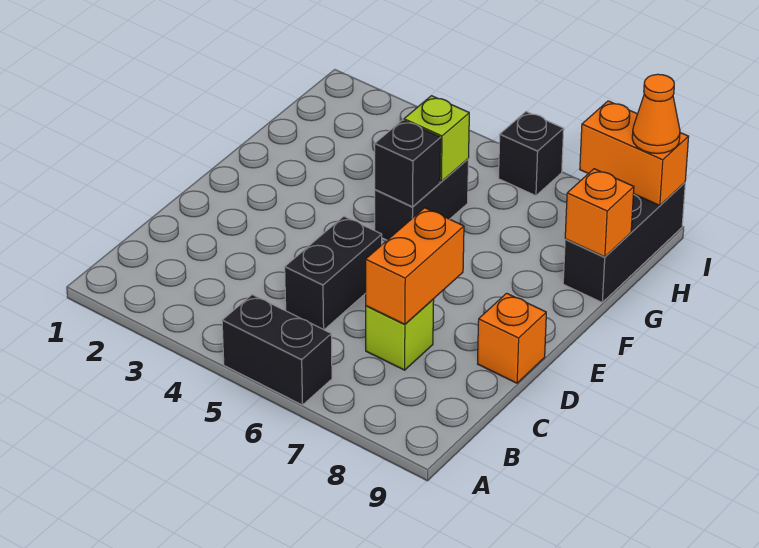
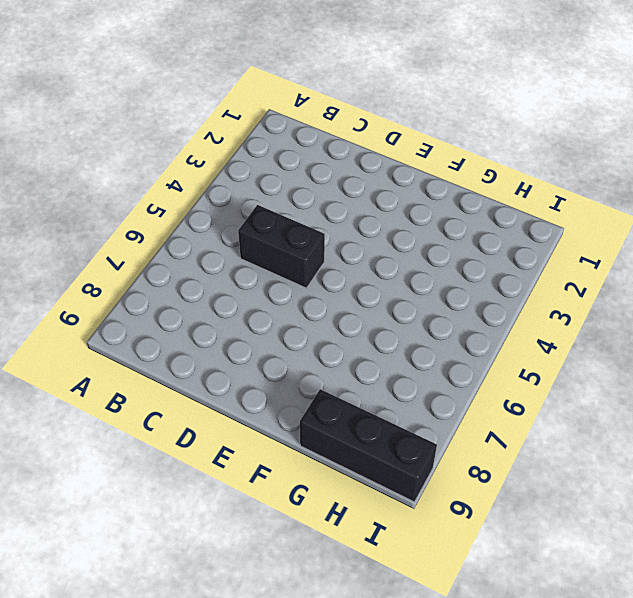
none -> black 1x2 brick [222,295,332,405]
none -> lime 1x1 brick [366,300,434,370]
none -> orange 1x1 brick [478,293,546,383]

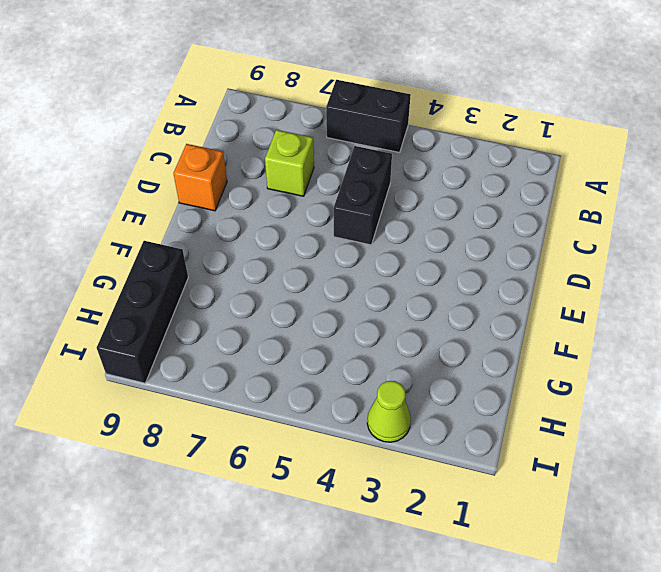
lime 1x1 cone [367,381,411,442] -> none
none -> black 1x2 brick [375,159,468,240]
none -> black 1x1 brick [499,112,564,196]
none -> orange 1x2 brick [366,208,464,324]

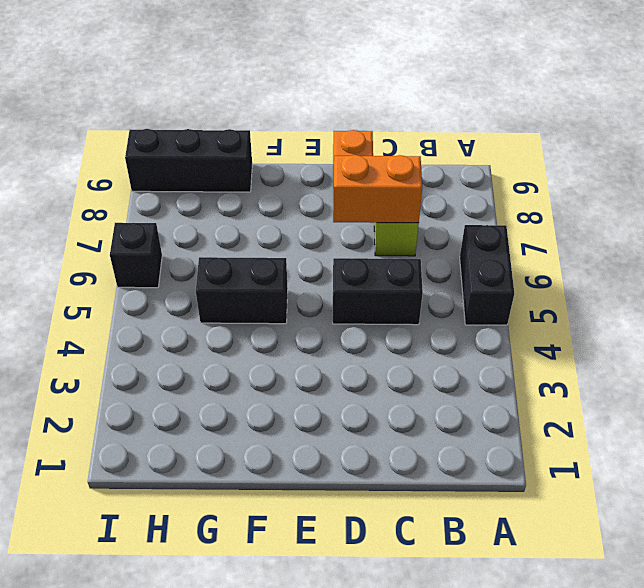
none -> black 1x1 brick [375,120,441,207]
none -> lime 1x1 brick [404,96,469,181]
none -> orange 1x1 brick [565,169,634,257]

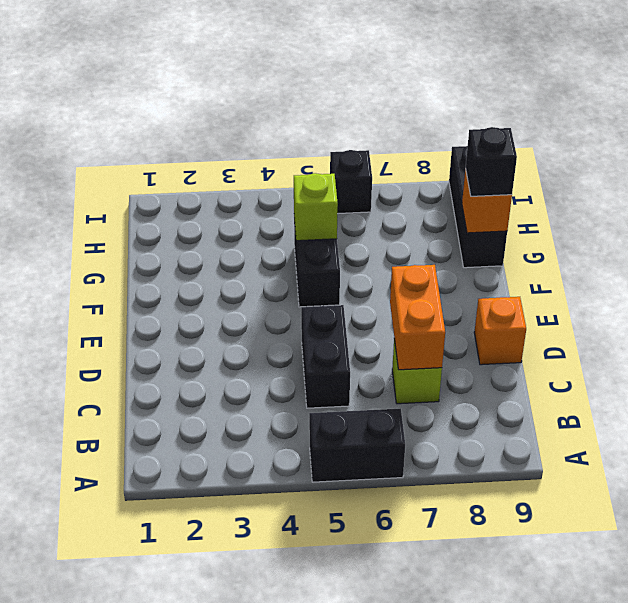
black 1x1 brick [466,127,517,196] -> black 1x1 brick moved to [375,120,441,207]
none -> orange 1x2 brick [580,101,689,206]
none -> orange 1x1 cone [632,74,680,153]

